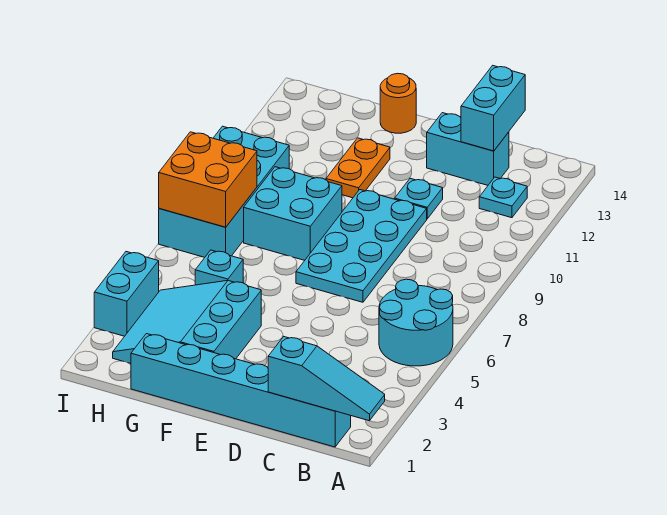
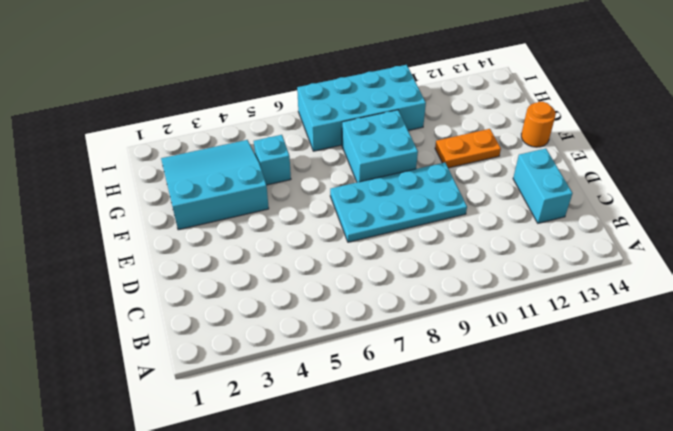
none -> cyan 2x2 round brick [379,279,453,366]
none -> cyan 1x6 brick [131,334,351,447]
none -> cyan 1x1 plate [479,177,527,218]

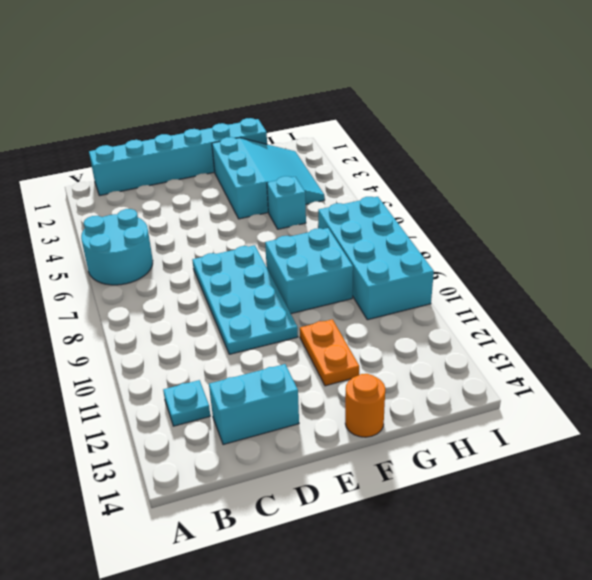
none -> cyan 1x1 plate [395,178,443,219]
none -> cyan 1x2 brick [94,252,159,336]
none -> cyan 1x3 slope [268,337,385,421]

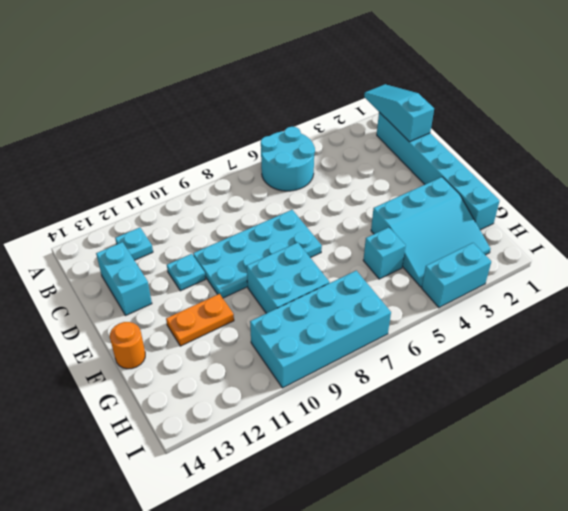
none -> cyan 1x2 brick [461,65,525,151]
none -> orange 2x2 brick [159,132,257,227]

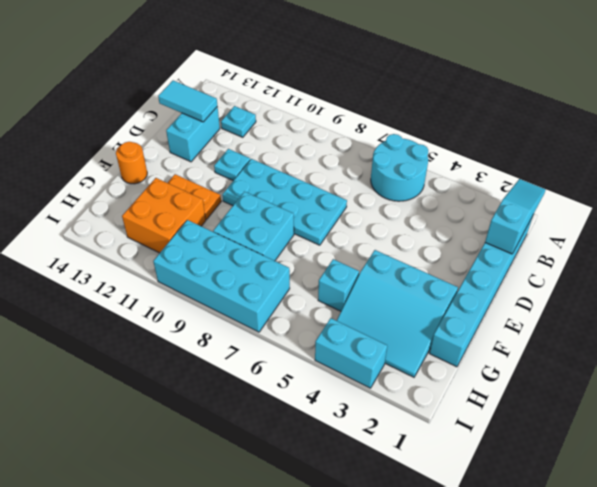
cyan 1x2 tile [158,81,217,122] -> cyan 1x2 brick [461,65,525,151]
orange 2x2 brick [122,178,206,253] -> orange 2x2 brick moved to [159,132,257,227]

